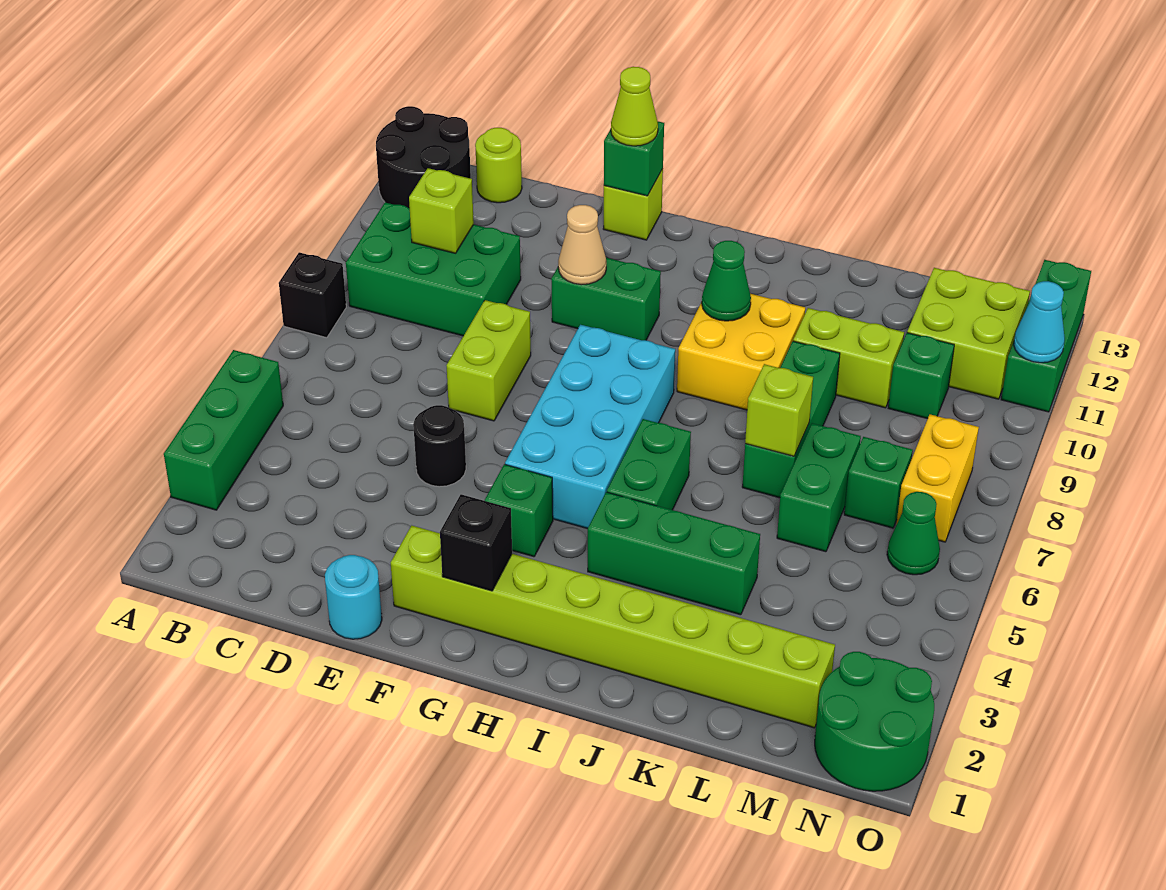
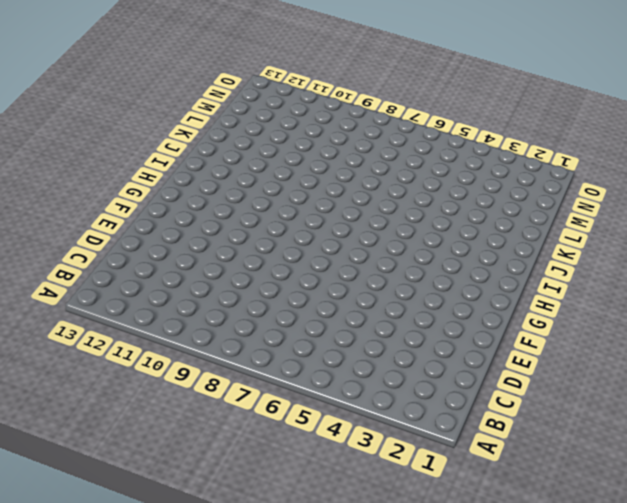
none -> green 1x3 brick [164,350,283,510]
none -> black 1x1 brick [279,252,346,338]
none -> black 2x2 round brick [376,106,471,209]
none -> green 2x3 brick [346,203,521,336]

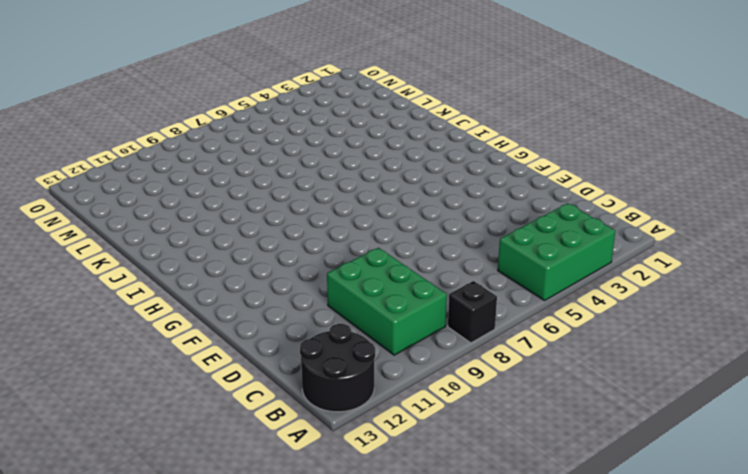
green 2x3 brick [498,203,615,301] -> green 1x3 brick [164,350,283,510]
none -> lime 1x1 round brick [475,128,522,203]
none -> cyan 1x1 round brick [325,555,382,639]
none -> black 1x1 round brick [413,405,466,487]
none -> lime 1x2 brick [446,300,531,421]

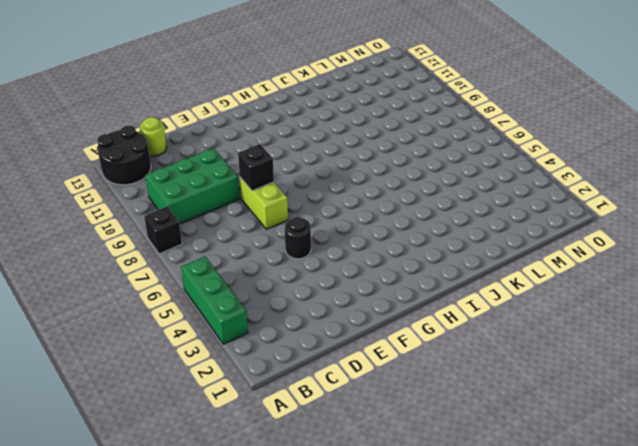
black 1x1 brick [238,144,274,191] -> black 1x1 brick moved to [440,494,512,591]
none -> cyan 1x1 round brick [325,555,382,639]
none -> lime 1x8 brick [391,526,835,728]
none -> green 1x2 brick [551,258,661,340]
none -> lime 1x1 brick [603,169,663,240]

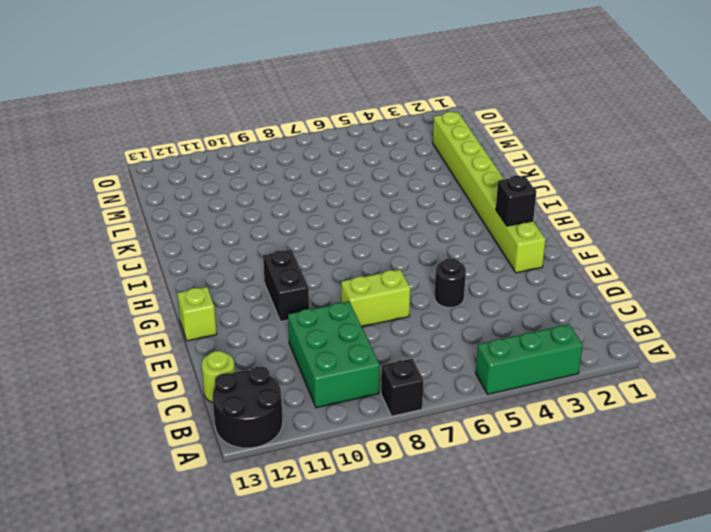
black 1x2 brick [263,250,309,322] -> green 1x2 brick [551,258,661,340]
none -> cyan 1x1 round brick [325,555,382,639]
none -> green 1x1 brick [485,464,553,557]
none -> cyan 2x4 brick [505,325,675,529]
none -> green 1x3 brick [588,492,760,615]

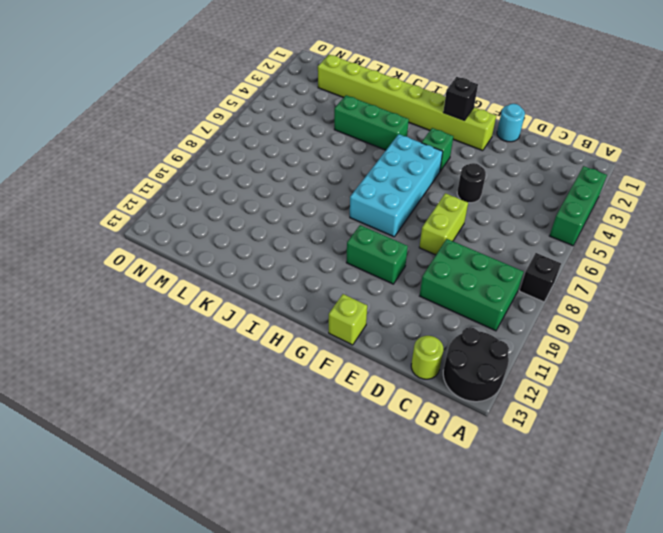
none -> green 1x2 brick [607,419,691,510]
none -> yellow 2x2 brick [677,294,805,410]
none -> green 1x3 brick [742,341,840,498]
none -> lime 1x2 brick [793,308,904,408]

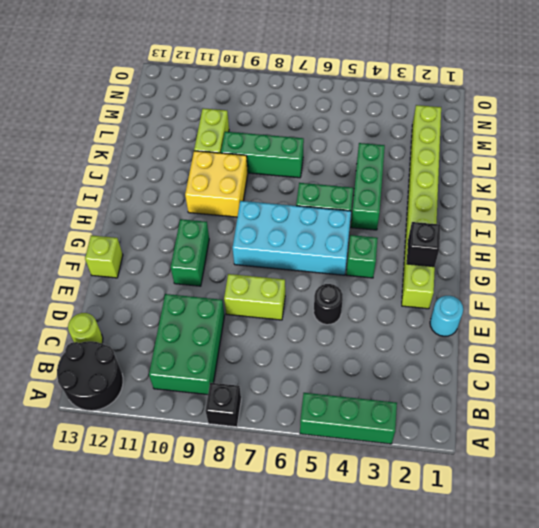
none -> green 1x2 brick [777,423,861,552]
none -> green 1x1 brick [844,437,913,528]
none -> green 1x1 brick [888,333,954,419]
none -> lime 2x2 brick [907,268,1030,399]

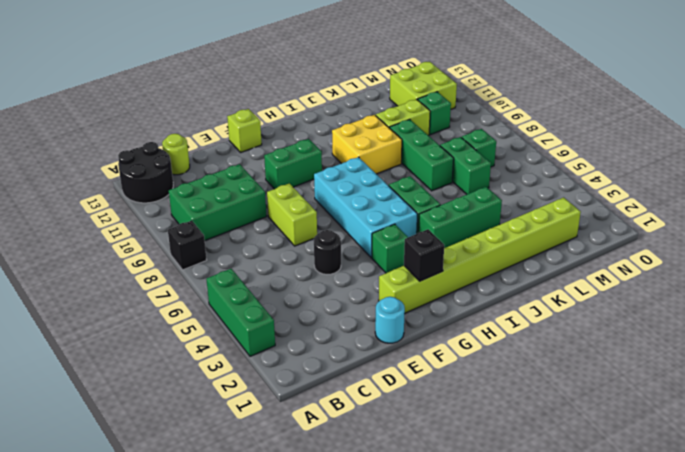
none -> green 2x2 round brick [815,652,934,791]
none -> green 1x1 cone [887,492,940,575]
none -> yellow 1x2 brick [896,414,979,542]
none -> green 1x3 brick [1001,260,1091,412]

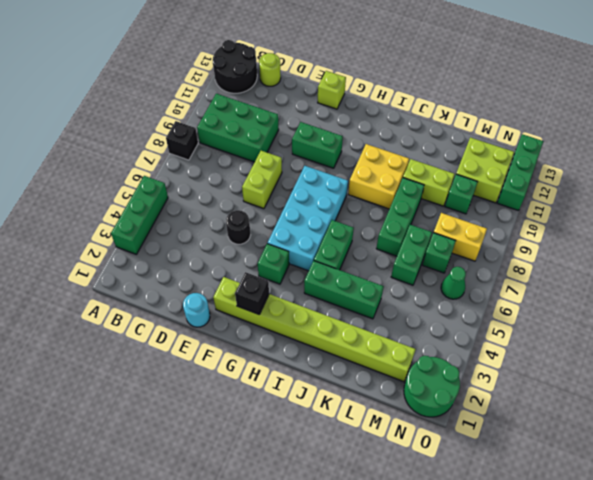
yellow 1x2 brick [434,213,487,261] -> yellow 1x2 brick turned to [896,414,979,542]
none -> lime 1x1 brick [409,168,474,253]
none -> tan 1x1 cone [558,205,606,285]
none -> green 1x1 brick [604,121,664,196]
none -> green 1x1 cone [702,241,751,321]

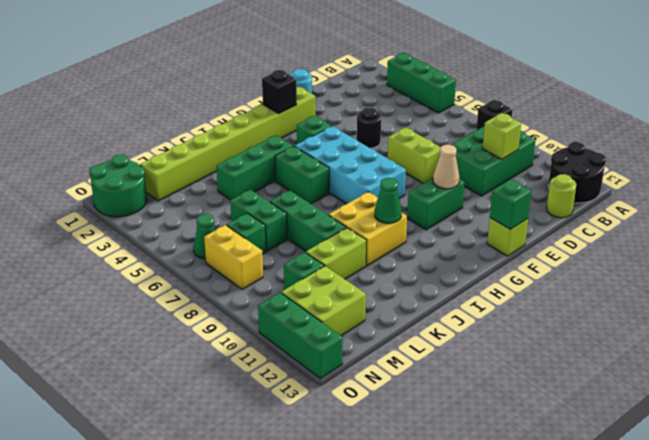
none -> lime 1x1 brick [745,364,813,456]
none -> cyan 1x1 cone [1014,281,1065,363]
none -> lime 1x1 cone [611,67,658,146]

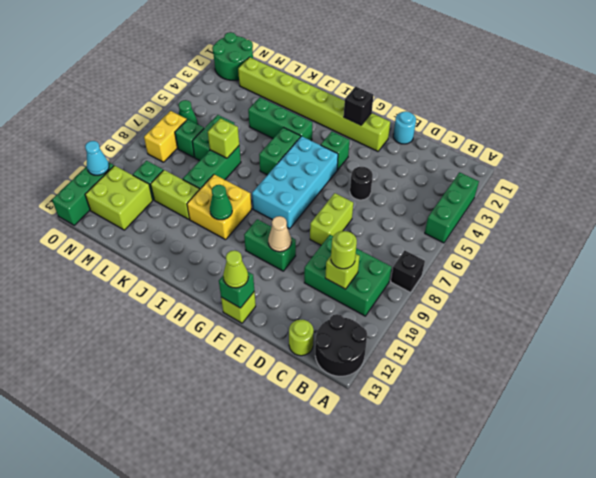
lime 1x1 round brick [331,231,357,269] -> none

